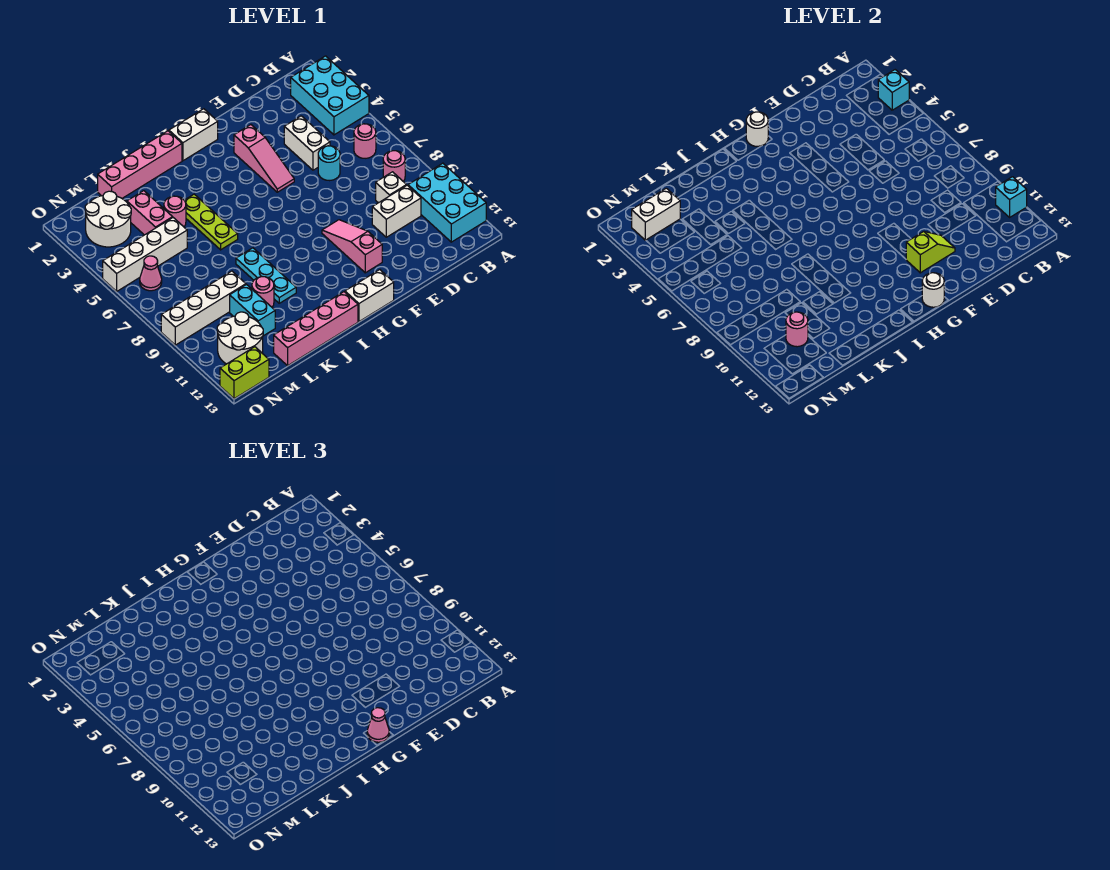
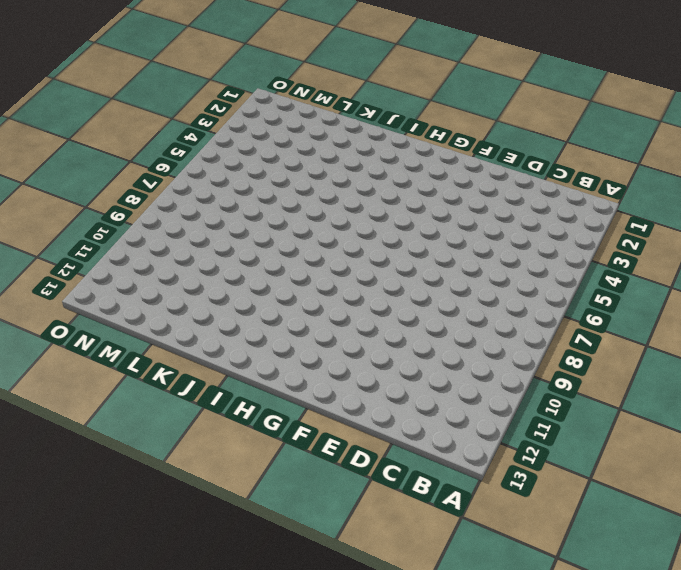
none -> cyan 2x3 brick [291,56,369,135]
none -> cyan 2x3 brick [408,163,486,242]
none -> pink 1x1 round brick [354,124,376,158]
none -> pink 1x1 round brick [383,151,405,181]

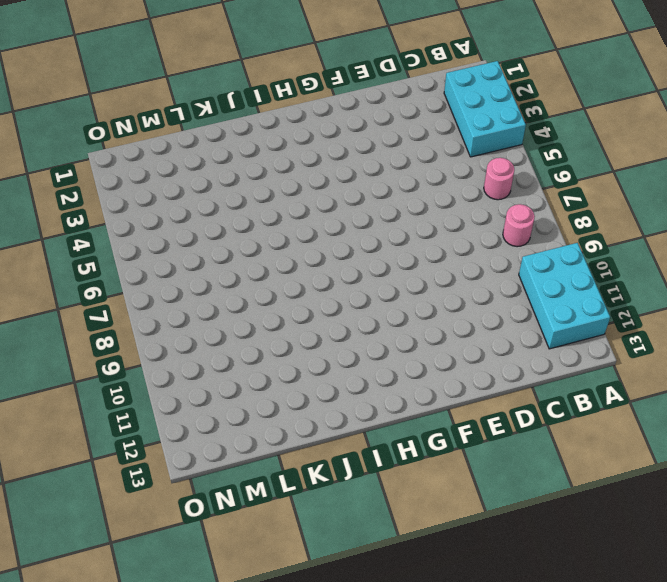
none -> white 1x1 brick [376,172,406,203]
none -> white 1x2 brick [372,185,421,237]
none -> white 1x2 brick [284,116,330,170]
none -> cyan 1x1 round brick [318,146,340,181]

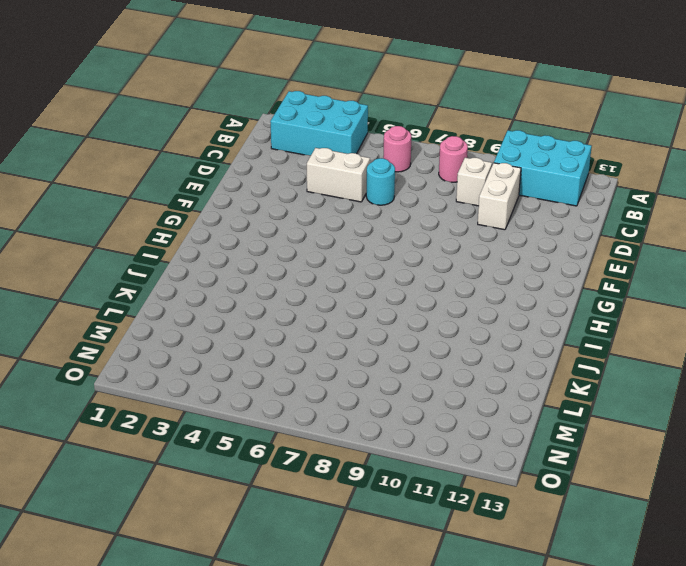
none -> pink 1x3 slope [234,125,294,192]
none -> pink 1x3 slope [322,220,382,273]
none -> white 1x2 brick [169,109,218,161]
none -> white 1x2 brick [345,270,394,321]

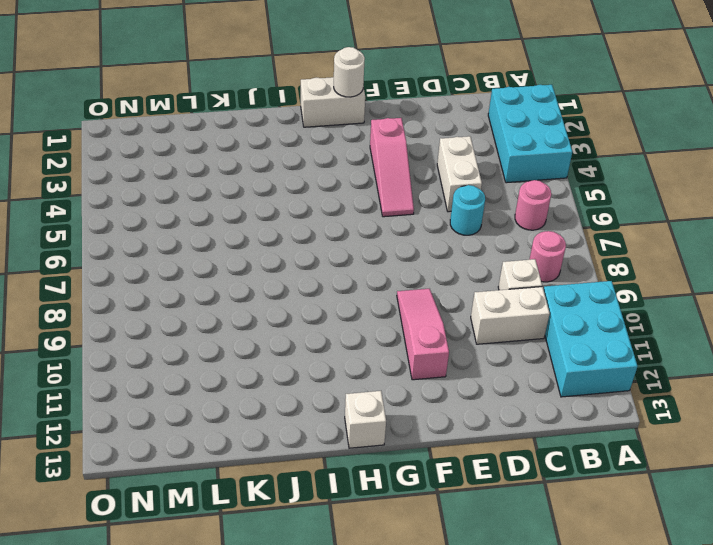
white 1x1 brick [345,391,386,448] -> white 1x2 brick [345,270,394,321]
none -> pink 1x4 brick [98,131,182,198]
none -> pink 1x4 brick [274,292,358,366]
none -> lime 1x3 plate [184,194,238,250]
none -> cyan 1x3 plate [236,248,296,303]

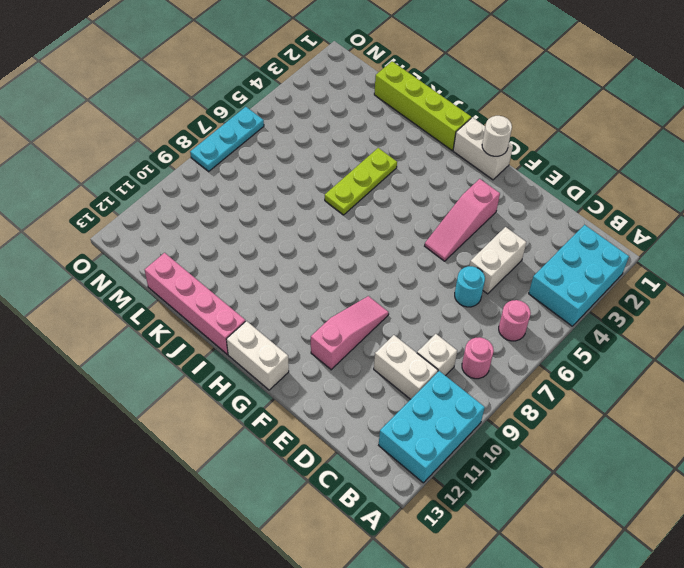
lime 1x4 brick [374,61,471,150] -> pink 1x4 brick [98,131,182,198]
cyan 1x3 plate [190,107,264,171] -> cyan 1x3 plate moved to [236,248,296,303]
none -> pink 1x1 round brick [164,196,186,227]
none -> pink 1x1 round brick [252,277,274,307]
none -> pink 1x2 brick [127,191,173,235]
none -> white 1x4 brick [103,218,187,291]

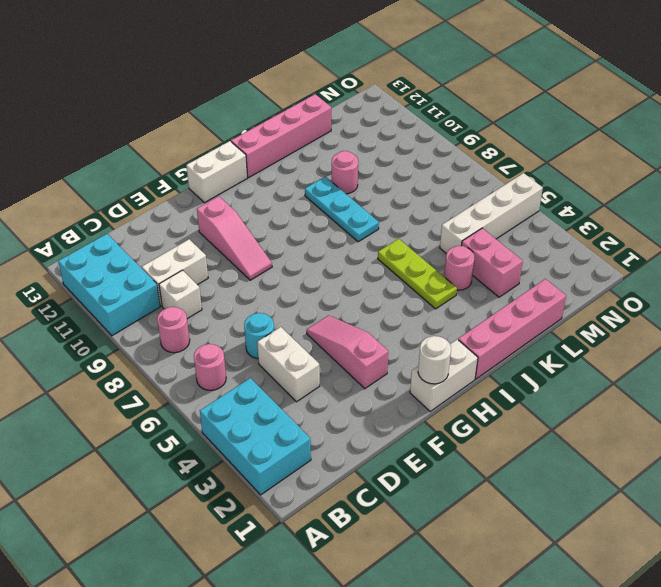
none -> white 1x4 brick [161,271,246,345]
none -> cyan 1x2 brick [230,285,275,336]
none -> white 2x2 round brick [85,191,131,247]
none -> white 2x2 round brick [217,312,263,364]

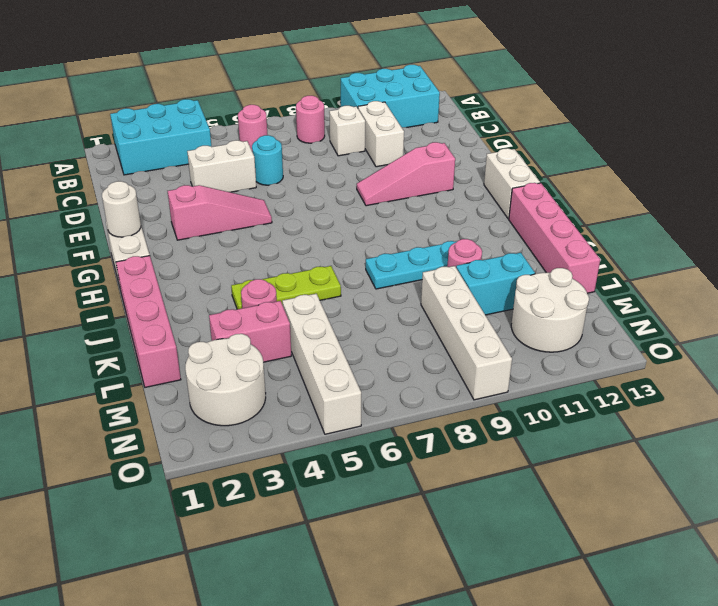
none -> pink 1x1 cone [140,256,162,291]
none -> lime 1x2 brick [220,347,269,399]
none -> cyan 1x1 brick [878,70,909,110]
none -> cyan 1x1 brick [996,177,1027,217]

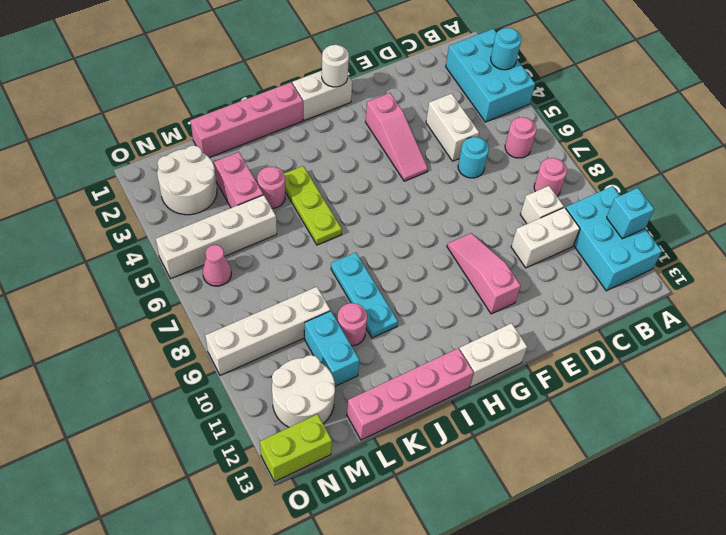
cyan 1x1 round brick [491,28,521,70] -> cyan 1x1 brick [878,70,909,110]
none -> lime 1x2 slope [906,232,955,273]
none -> white 1x1 round brick [922,273,944,307]
none -> white 1x2 brick [632,188,680,240]
none -> pink 1x1 round brick [786,312,808,347]

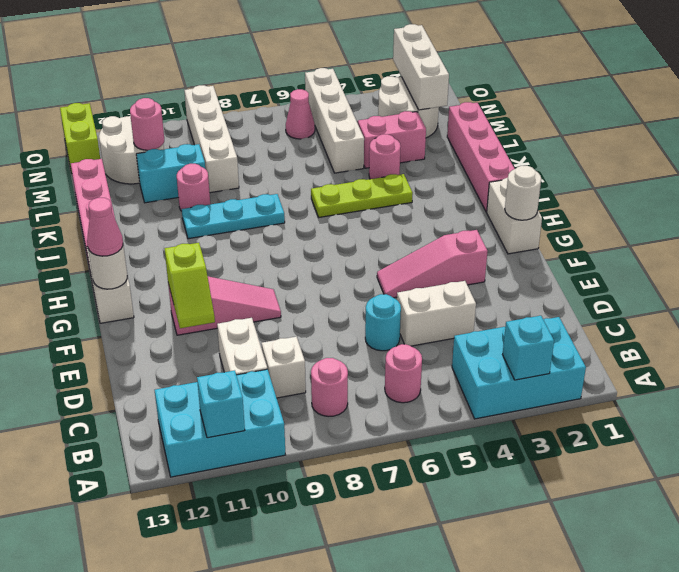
white 1x3 brick [393,24,449,110] -> white 1x2 brick [632,188,680,240]

